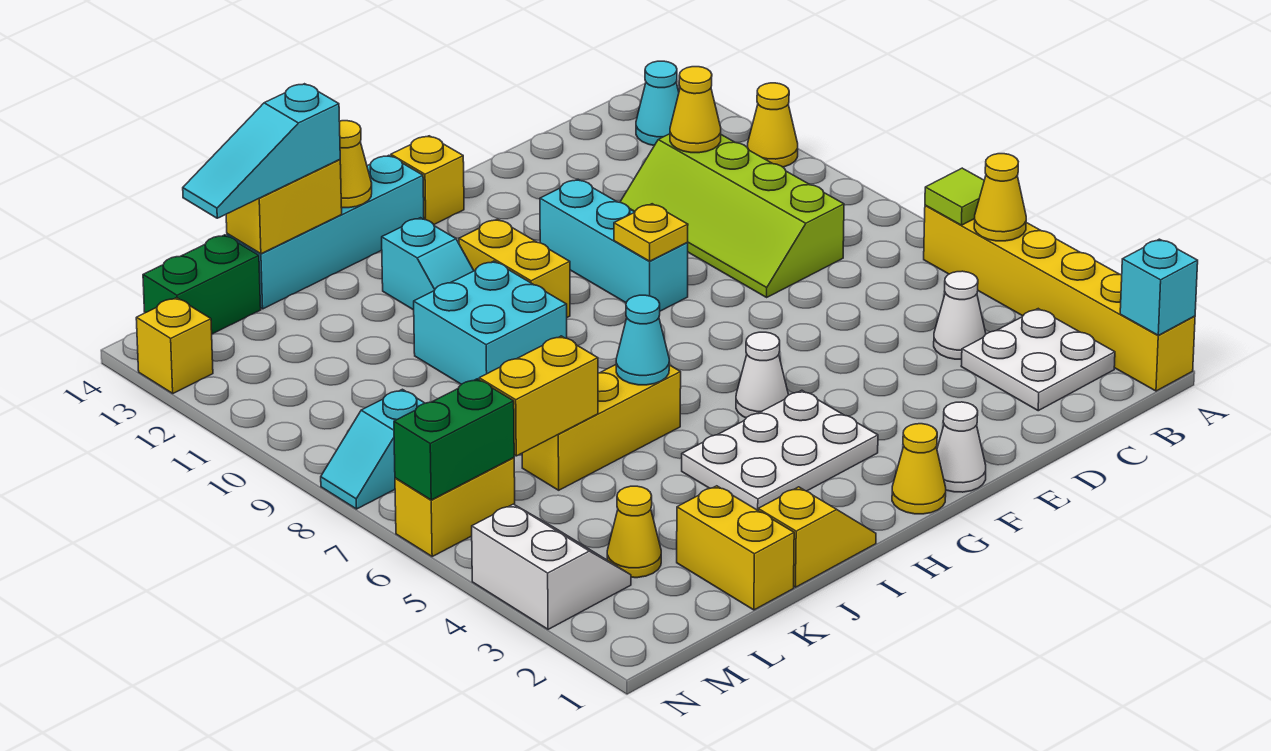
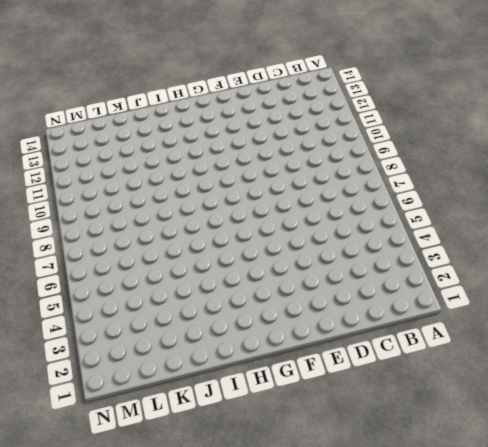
none -> yellow 1x6 brick [924,205,1195,391]
none -> yellow 1x1 cone [747,83,798,167]
none -> white 2x2 plate [961,309,1115,411]
none -> cyan 1x1 cone [636,61,679,145]

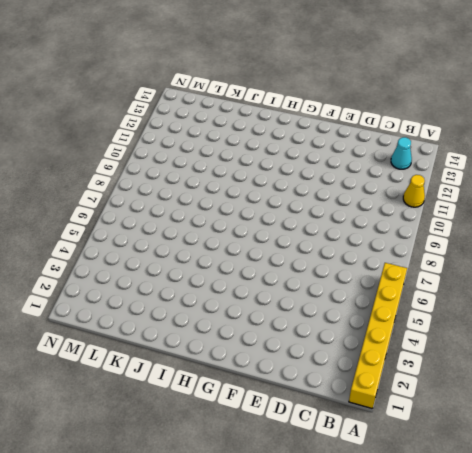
none -> white 2x2 plate [961,309,1115,411]
none -> white 1x1 cone [934,271,986,359]
none -> lime 2x4 slope [620,134,844,297]
none -> white 1x1 cone [937,402,986,492]

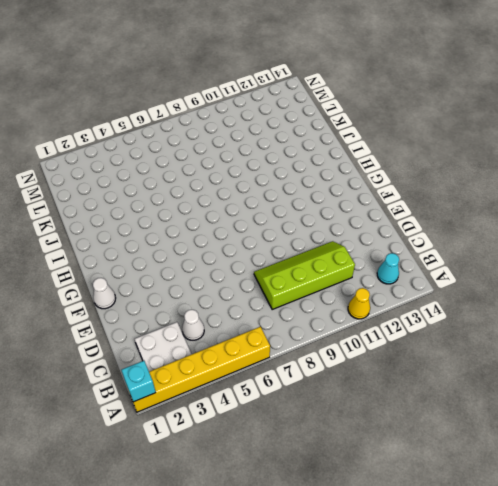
none -> cyan 1x3 brick [540,179,688,311]
none -> yellow 1x1 cone [892,424,946,514]
none -> white 2x3 plate [682,390,878,510]
none -> white 1x1 cone [736,332,788,418]

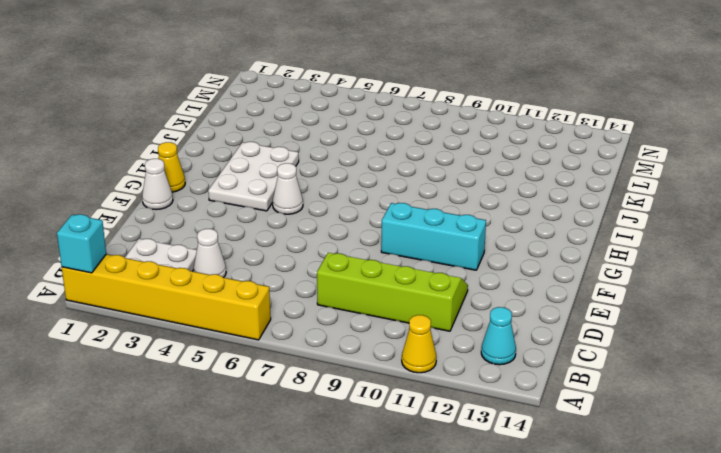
none -> yellow 1x1 brick [391,136,464,224]
none -> yellow 1x2 brick [459,219,570,317]
none -> cyan 1x4 brick [227,155,424,309]
none -> yellow 1x2 slope [758,487,876,587]

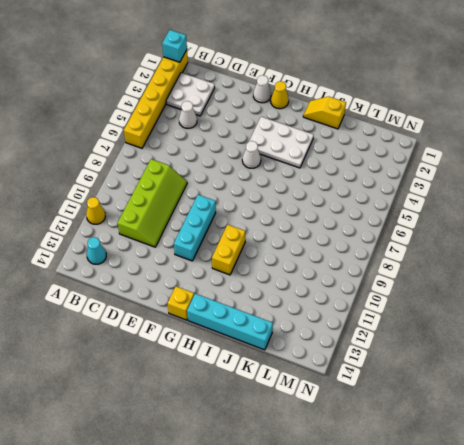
none -> yellow 1x3 brick [522,365,681,490]
none -> cyan 2x2 brick [414,261,567,384]
none -> cyan 1x2 slope [382,218,474,310]
none -> yellow 1x2 brick [677,486,794,610]

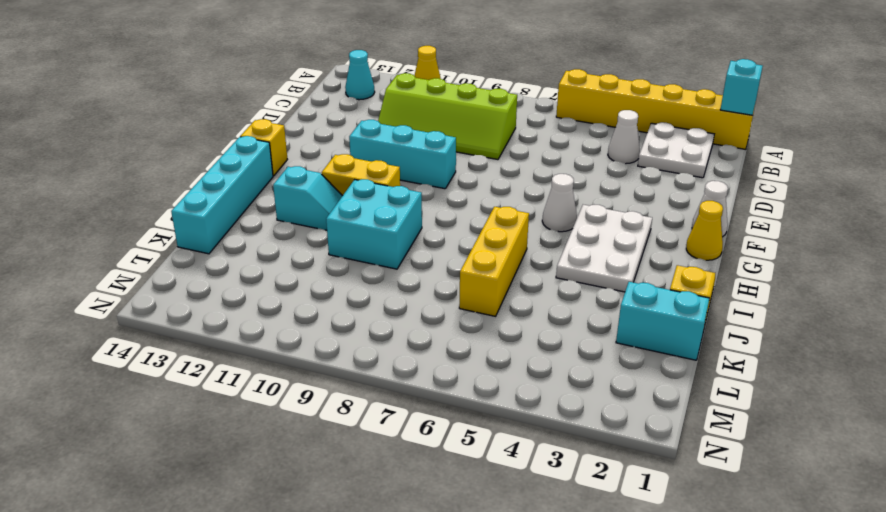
cyan 1x2 brick [616,282,709,360] -> yellow 1x2 brick [677,486,794,610]
none -> yellow 1x1 cone [607,486,661,578]
none -> green 1x2 brick [143,235,261,334]
none -> white 2x2 slope [472,504,631,629]
none -> yellow 1x2 brick [395,458,515,556]

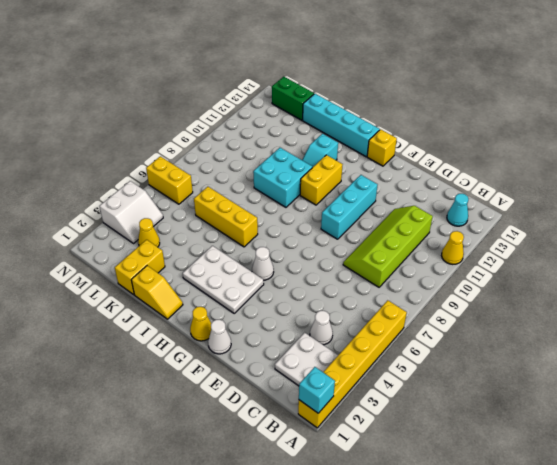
none -> cyan 1x2 slope [321,389,425,509]
none -> yellow 1x1 brick [136,298,213,393]
none -> yellow 1x1 cone [974,154,1026,241]
none -> lime 1x1 tile [925,168,984,225]

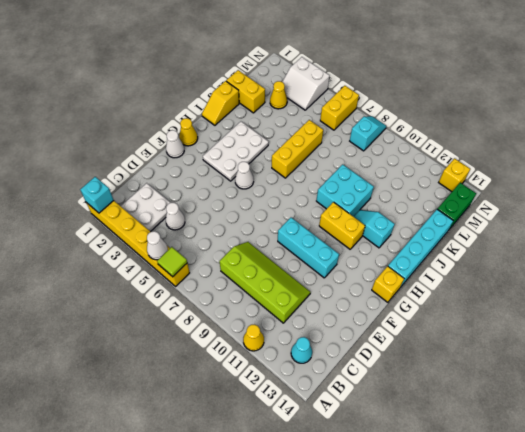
white 1x1 cone [147,231,168,260] -> yellow 1x1 cone [974,154,1026,241]
none -> yellow 1x1 cone [670,67,721,153]
none -> yellow 1x1 plate [614,204,688,261]
none -> cyan 1x1 cone [616,295,669,385]
none -> yellow 1x1 cone [339,121,372,208]

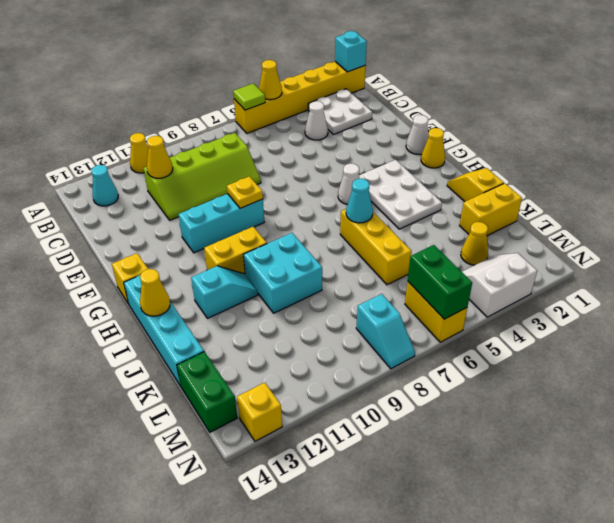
none -> yellow 1x2 brick [226,160,342,254]
none -> yellow 1x2 brick [479,336,598,456]
none -> cyan 1x3 slope [183,84,340,218]

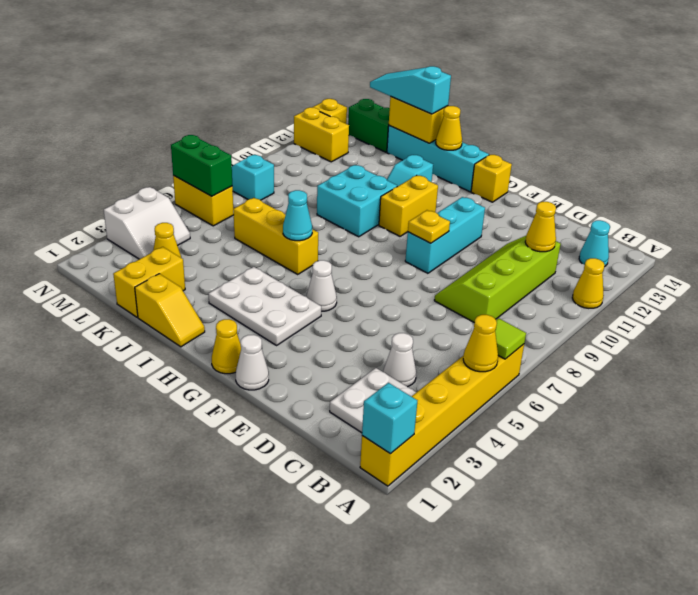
yellow 1x2 brick [294,107,349,162] -> yellow 1x2 brick moved to [479,336,598,456]

